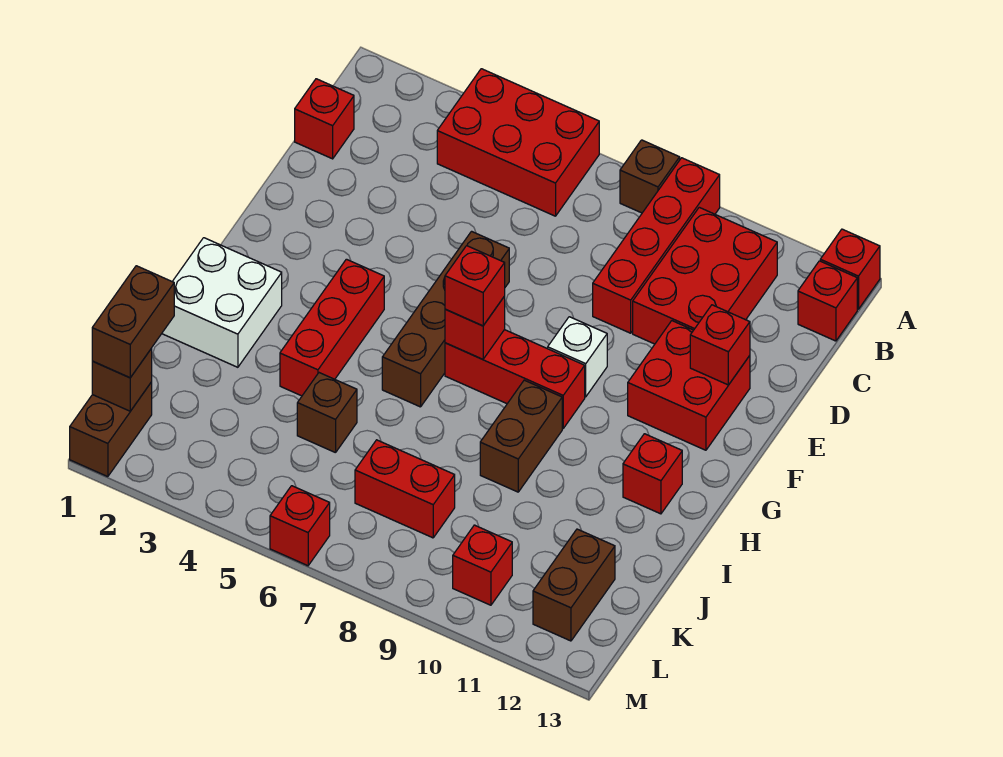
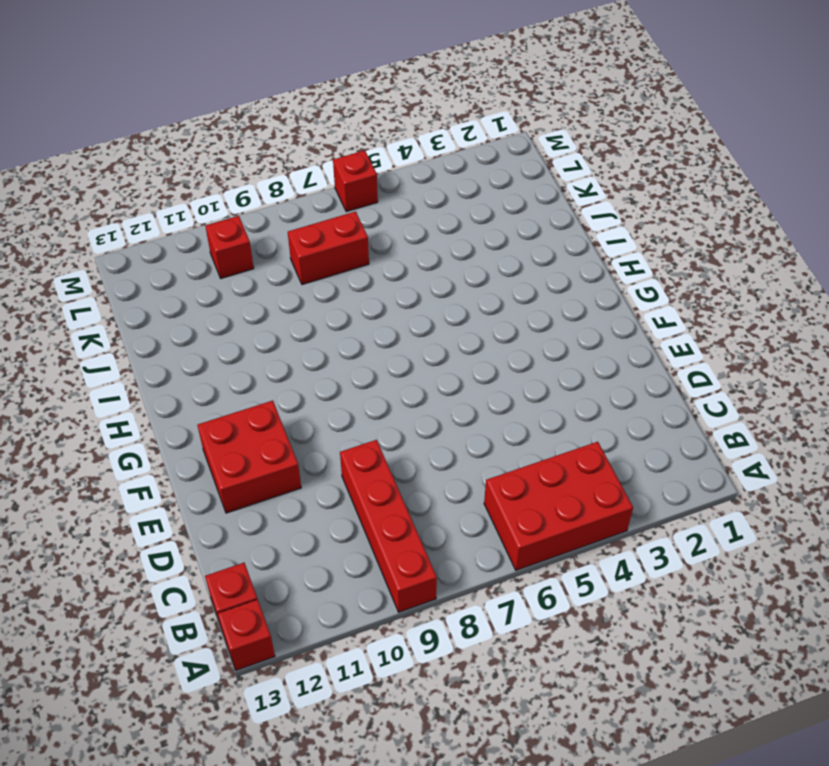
none -> brown 1x1 brick [620,140,680,213]
none -> red 2x3 brick [633,207,777,344]
none -> red 1x1 brick [295,79,354,159]

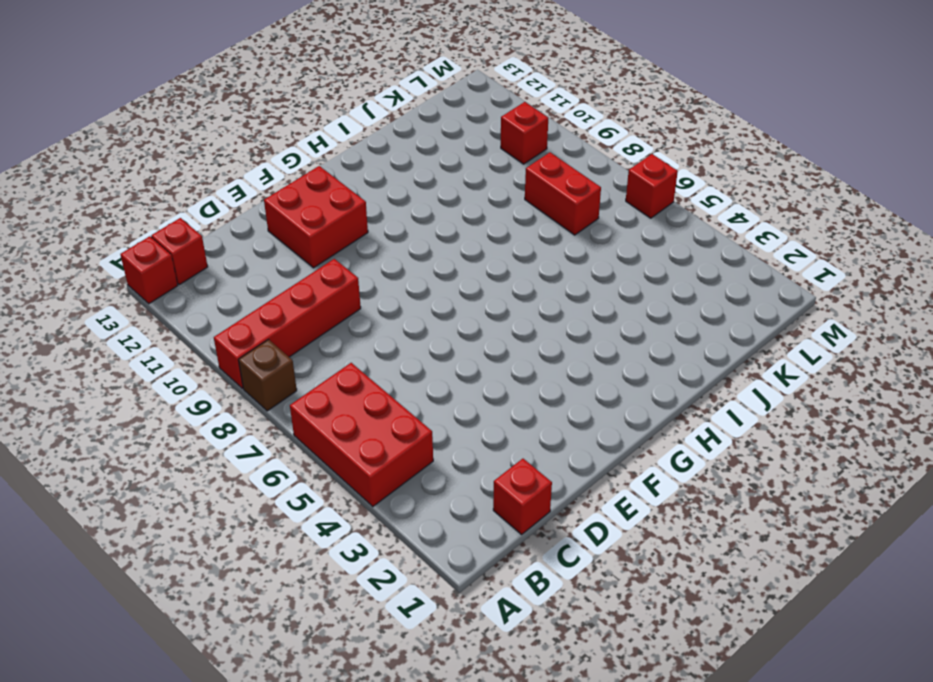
none -> red 2x3 brick [633,207,777,344]
none -> brown 1x4 brick [382,231,509,407]
none -> white 1x1 brick [548,317,607,397]

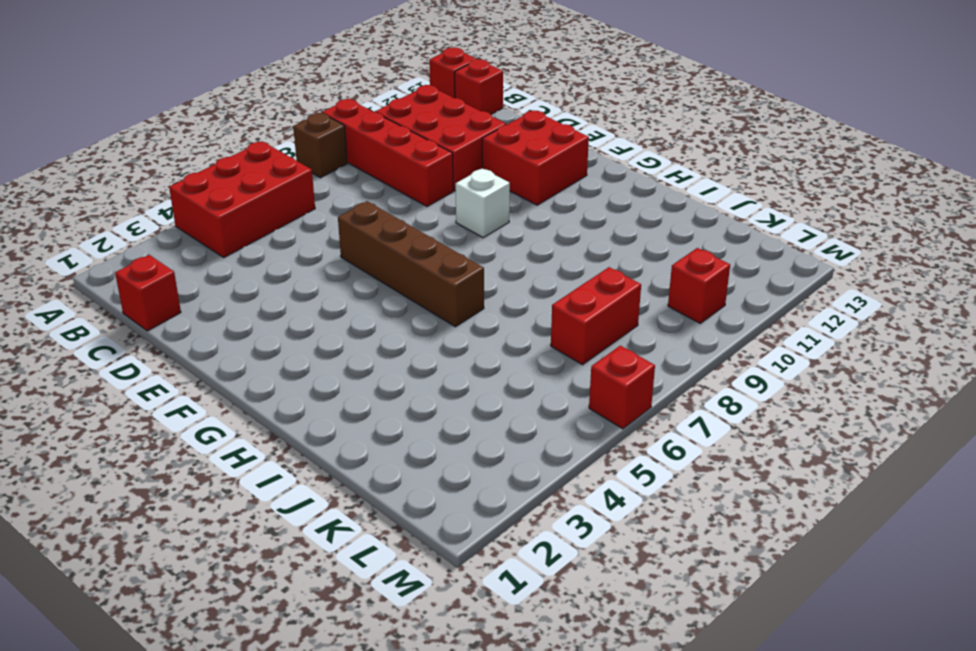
none -> red 1x3 brick [280,259,384,396]
none -> red 1x3 brick [445,330,585,428]
none -> white 2x2 brick [162,238,282,367]

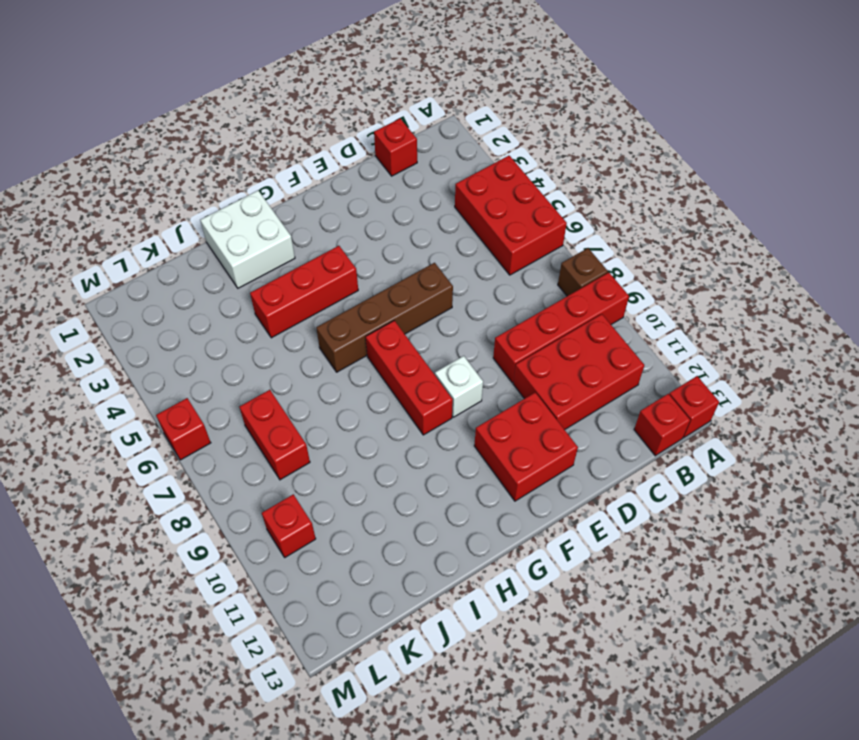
none -> brown 1x2 brick [480,380,562,492]
none -> red 1x1 brick [623,434,682,514]
none -> brown 1x1 brick [297,373,357,453]

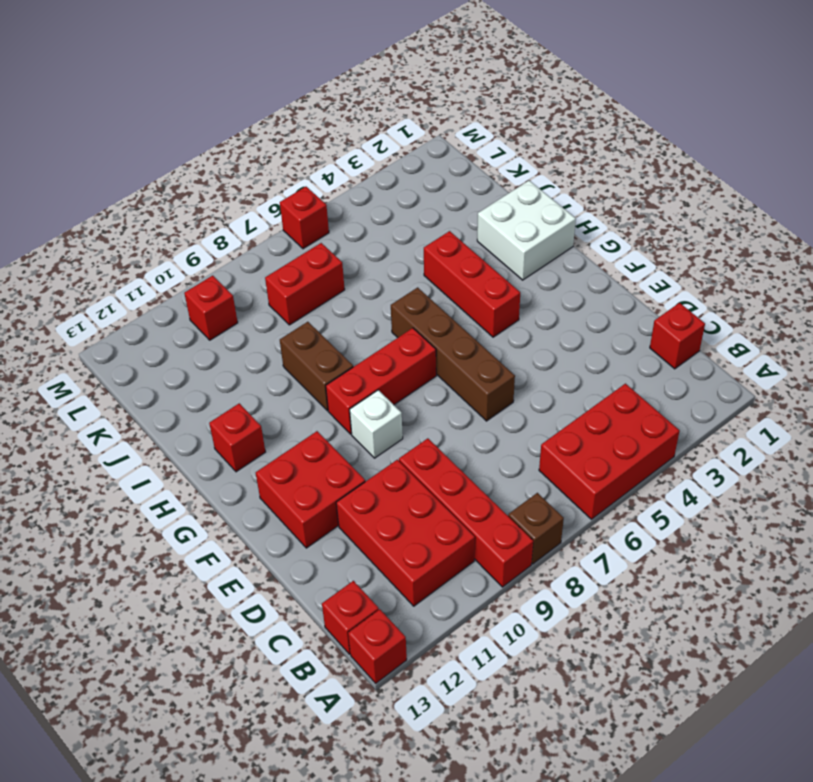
none -> brown 1x1 brick [297,373,357,453]
none -> brown 1x2 brick [533,529,615,641]
none -> brown 1x2 brick [70,382,152,477]

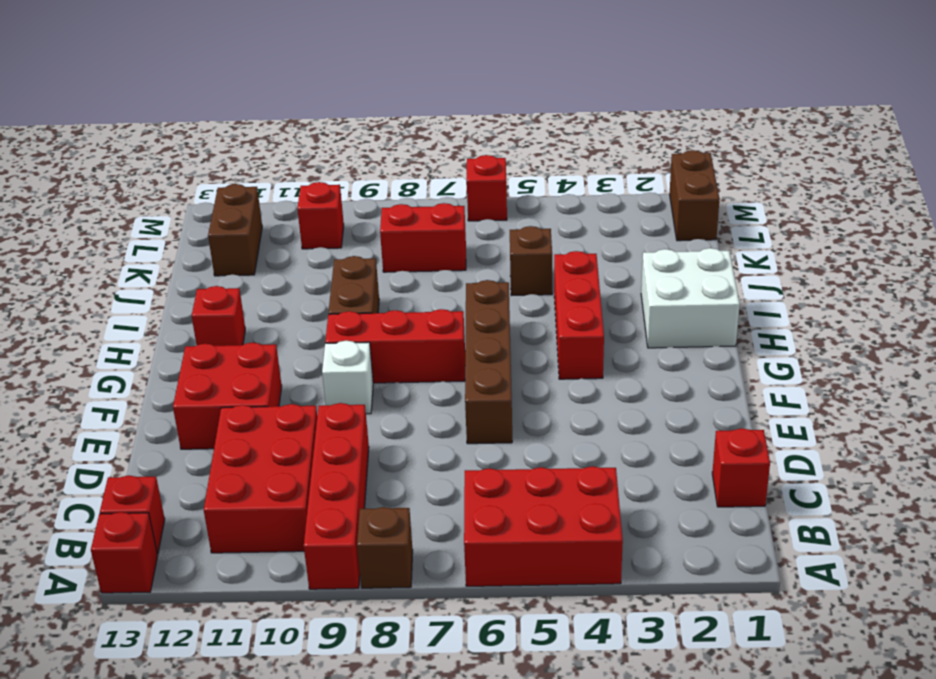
none -> red 1x1 brick [690,305,750,385]
none -> red 1x1 brick [445,296,505,359]
none -> brown 1x1 brick [92,348,152,411]

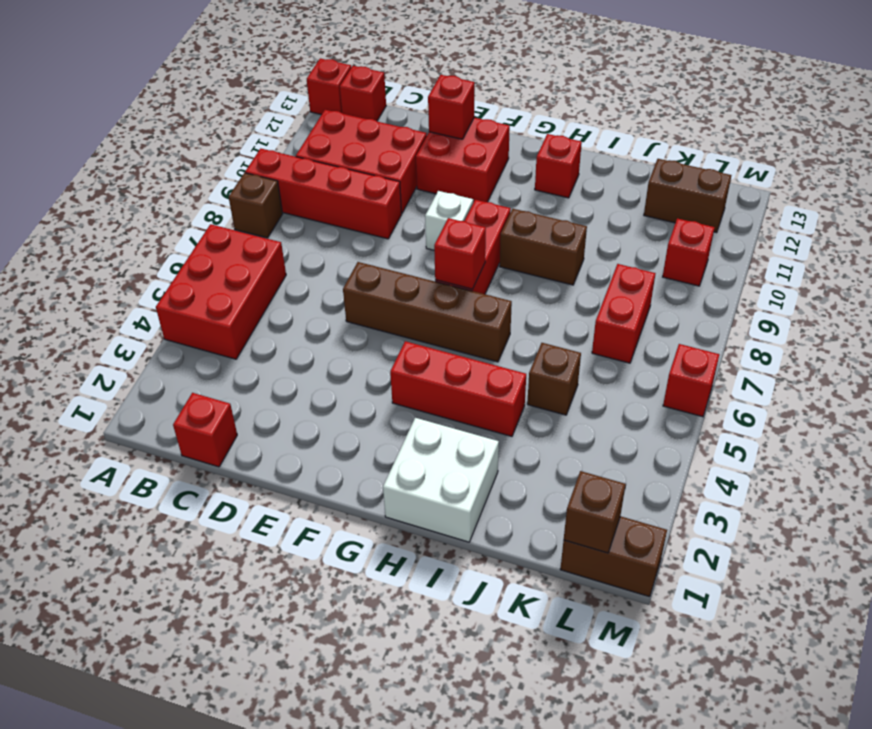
none -> red 1x1 brick [445,246,505,326]
none -> brown 1x2 brick [92,266,174,378]

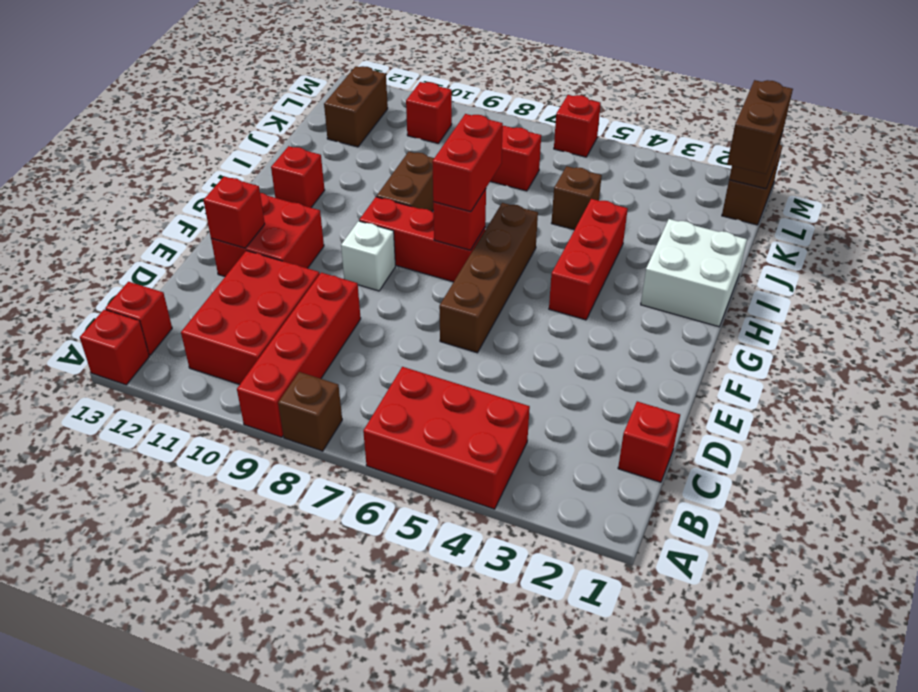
red 1x2 brick [432,114,503,212] -> red 1x1 brick [445,246,505,326]

